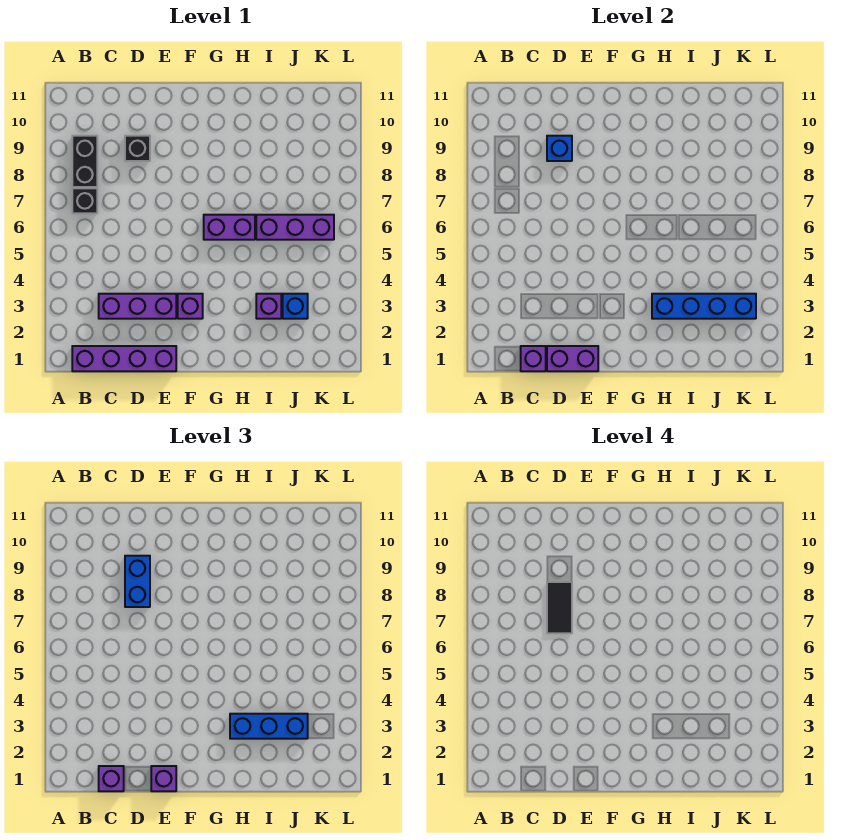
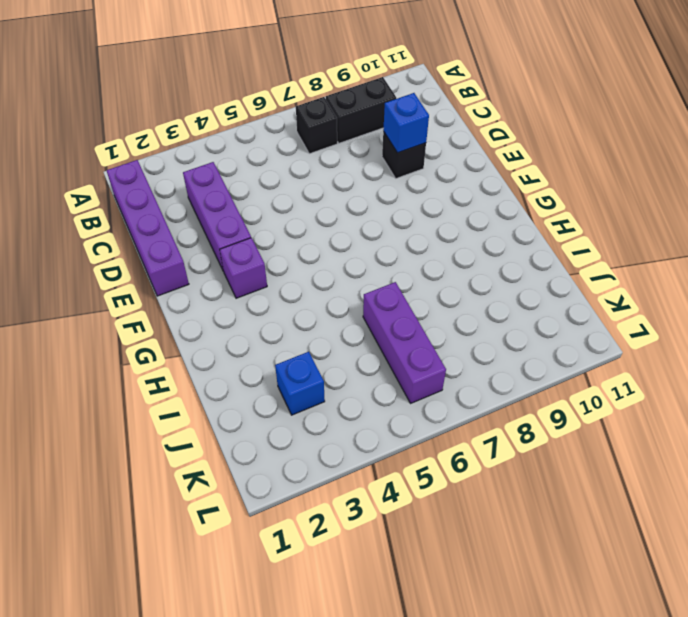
none -> purple 1x2 brick [204,215,255,240]
none -> purple 1x1 brick [256,294,281,319]
none -> purple 1x1 brick [521,346,546,371]

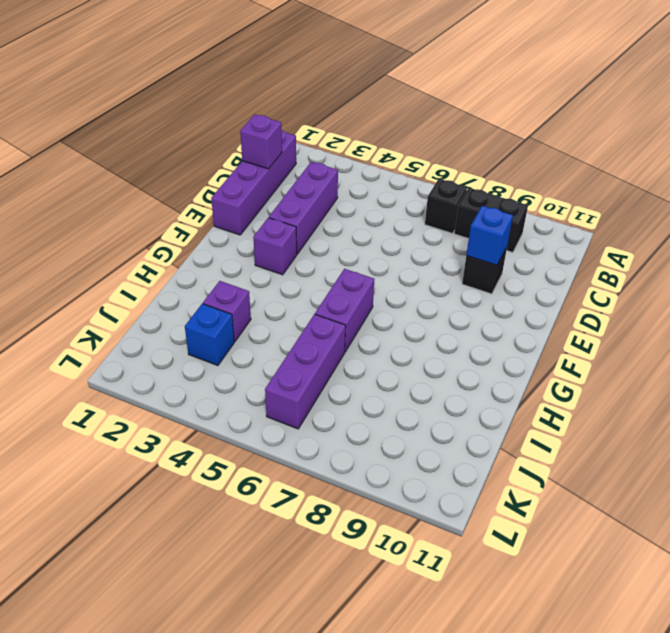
none -> purple 1x2 brick [547,346,598,371]
none -> blue 1x4 brick [652,294,756,319]
none -> purple 1x1 brick [99,766,124,791]

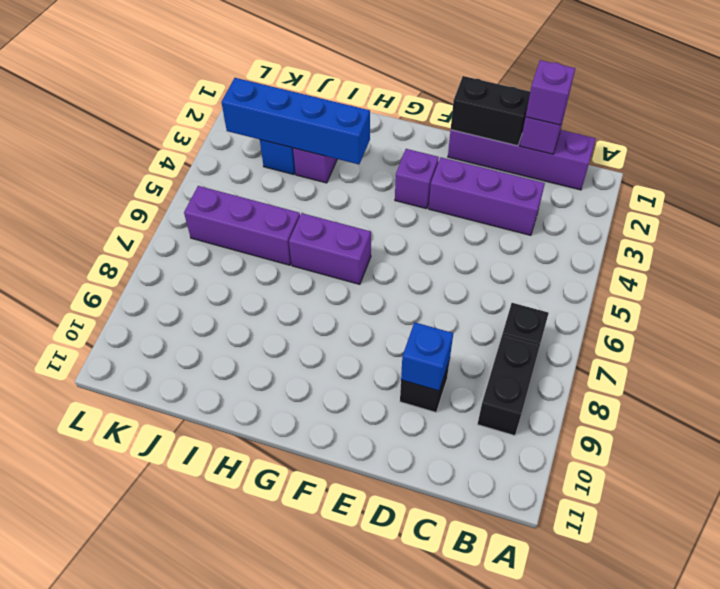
black 1x2 brick [451,76,530,146] -> purple 1x2 brick [547,346,598,371]
none -> blue 1x2 brick [125,556,150,607]
none -> purple 1x1 brick [151,766,176,791]
none -> blue 1x3 brick [230,714,308,739]

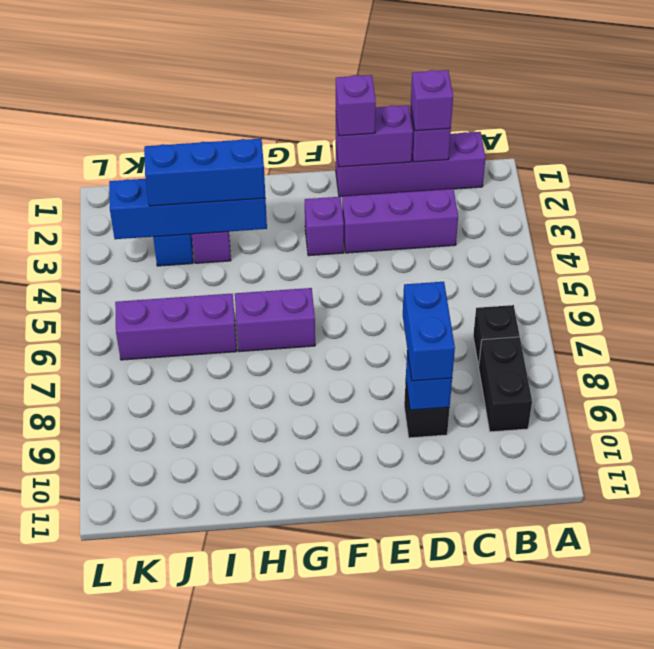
none -> black 1x2 tile [547,582,572,633]

